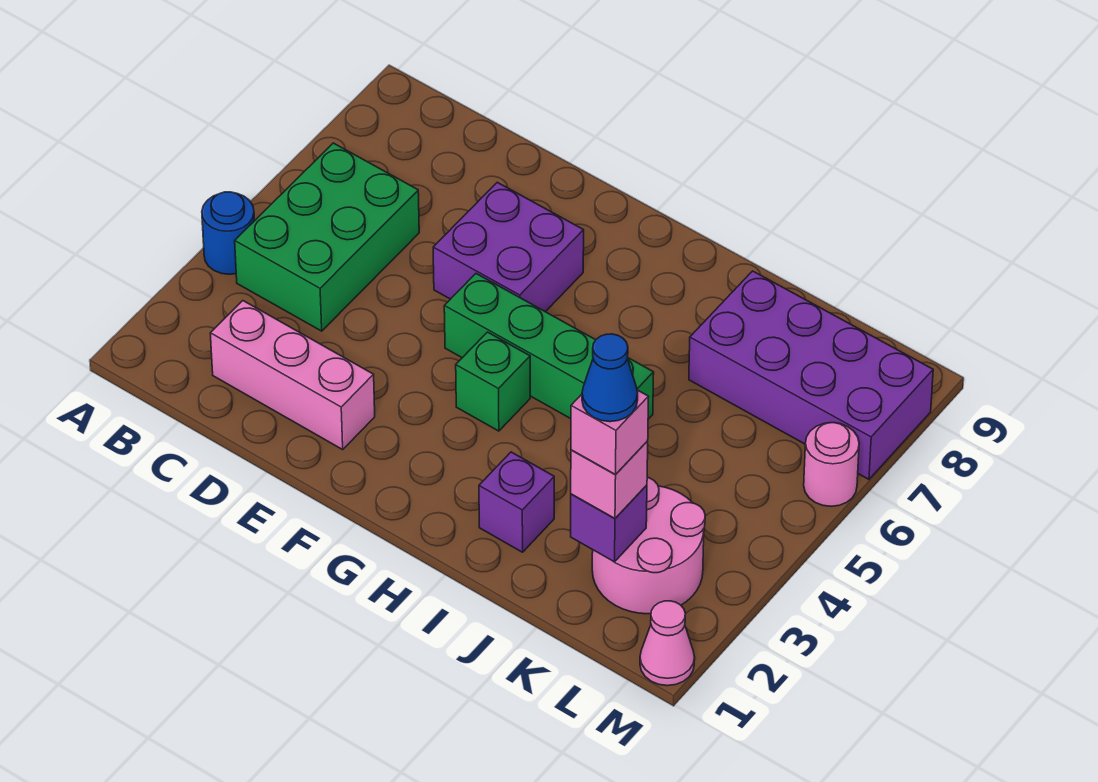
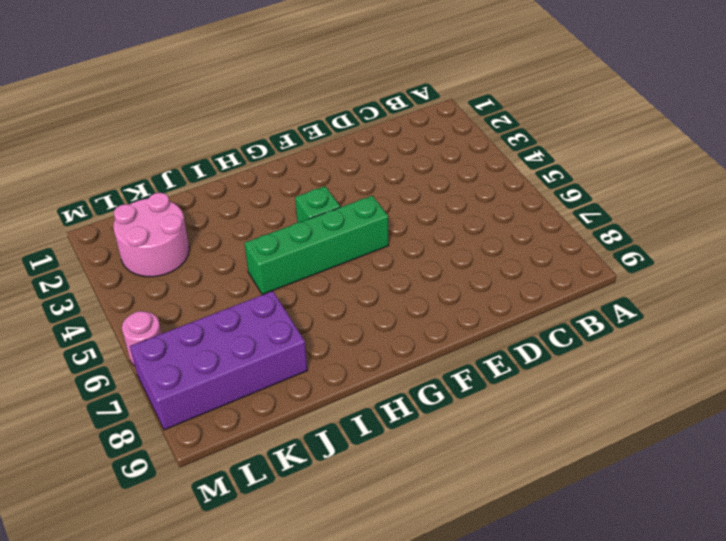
none -> blue 1x1 round brick [202,192,254,274]
none -> green 2x3 brick [235,143,419,331]
none -> pink 1x3 brick [210,301,375,449]

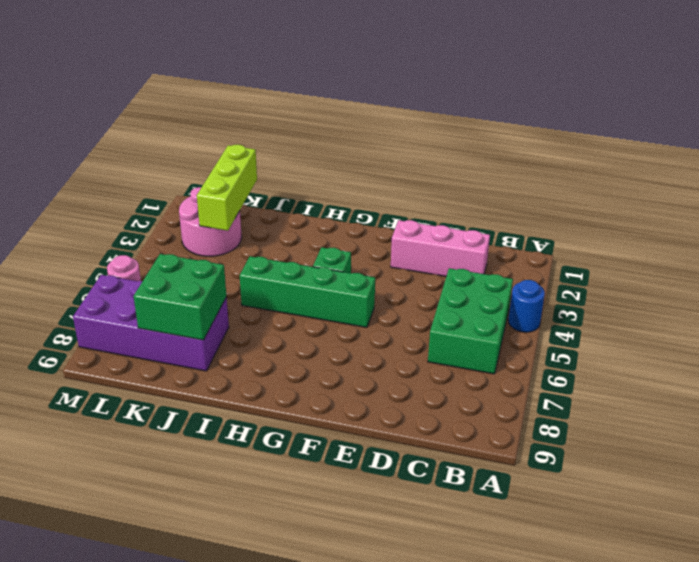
green 2x2 brick [134,254,226,340] -> none
lime 1x3 brick [197,145,257,231] -> purple 1x1 brick [571,485,647,562]
none -> purple 2x2 brick [433,182,584,312]
none -> purple 1x1 brick [479,452,554,552]
none -> pink 1x1 cone [640,601,695,686]

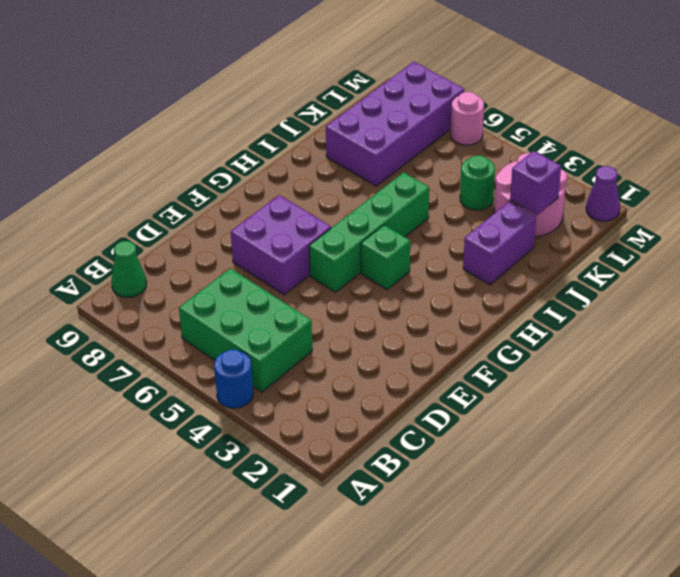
green 1x1 cone [112,241,147,297] -> none
purple 1x2 brick [463,202,536,285] -> purple 1x1 brick [479,452,554,552]
green 1x1 round brick [460,155,495,210] -> none
purple 1x1 cone [586,166,620,221] -> pink 1x1 cone [640,601,695,686]
none -> pink 1x3 brick [210,301,375,449]
none -> pink 1x1 brick [571,441,648,519]
none -> pink 1x1 brick [571,390,649,475]

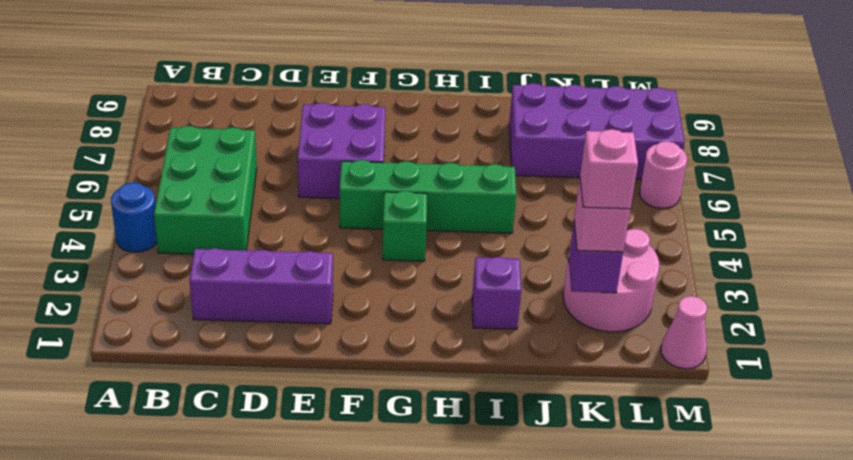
purple 1x3 brick [189,248,333,324] -> pink 1x3 brick [210,301,375,449]
none -> blue 1x1 cone [582,334,638,422]

